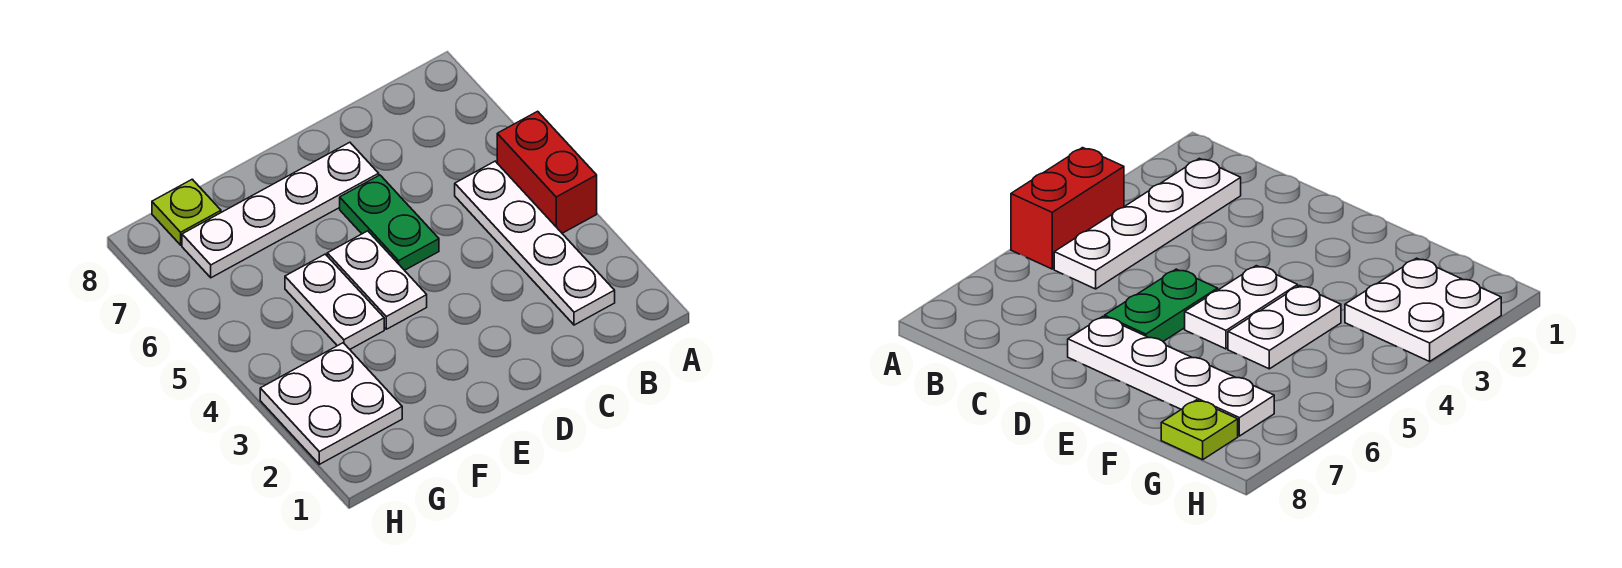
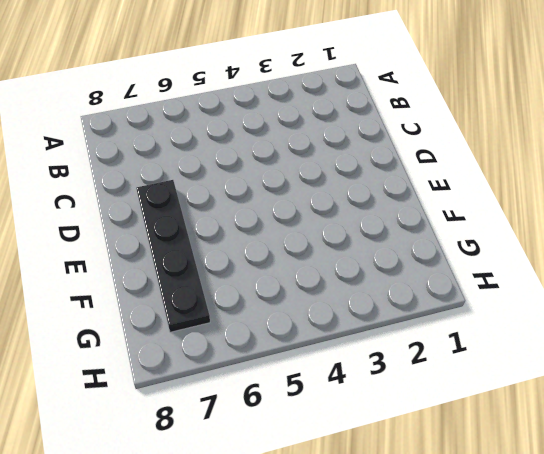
black 1x4 plate [136,180,210,332] -> white 1x4 plate [182,142,379,278]
none -> red 1x2 brick [497,111,597,233]
none -> white 1x4 plate [455,161,615,325]

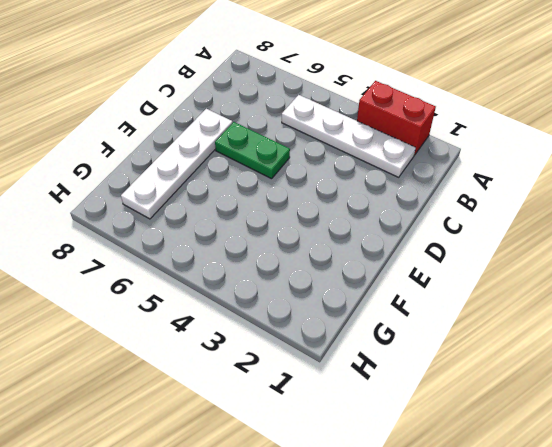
red 1x2 brick [357,81,436,155] -> red 1x2 brick moved to [497,111,597,233]
none -> white 1x2 plate [327,231,427,329]
none -> white 1x2 plate [285,254,384,349]

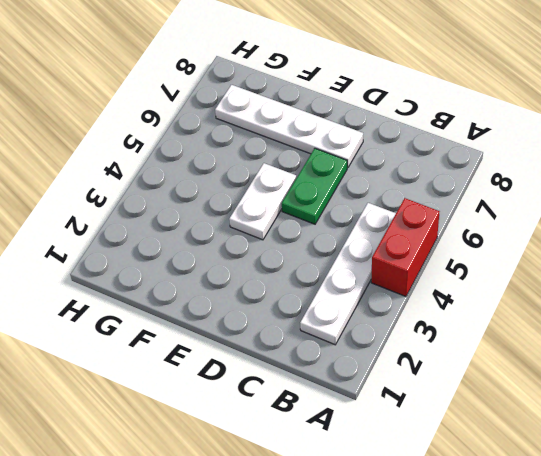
none -> white 1x2 plate [285,254,384,349]
none -> white 2x2 plate [260,343,402,464]

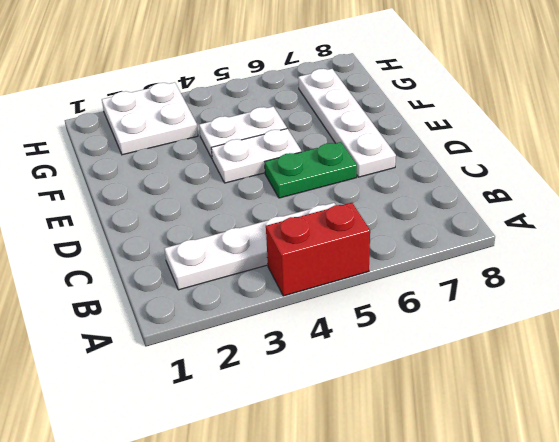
none -> lime 1x1 plate [152,179,221,245]

